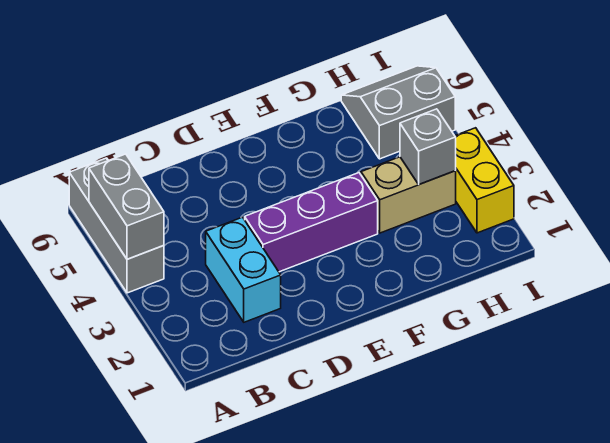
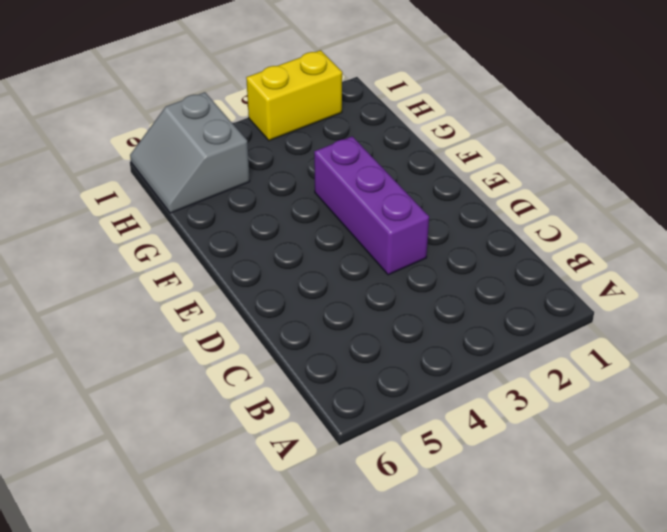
none -> grey 1x3 brick [69,158,164,293]
none -> cyan 1x2 brick [206,217,281,322]

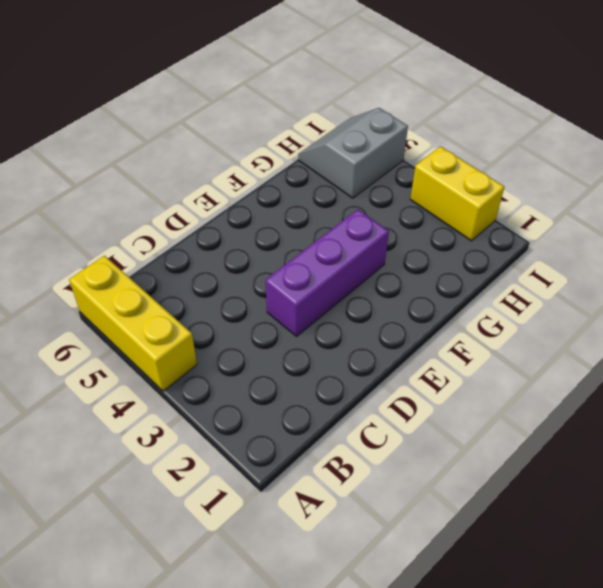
yellow 1x3 brick [69,256,197,391] -> grey 1x3 brick [69,158,164,293]
none -> cyan 1x2 brick [206,217,281,322]
none -> tan 1x2 brick [361,157,456,233]

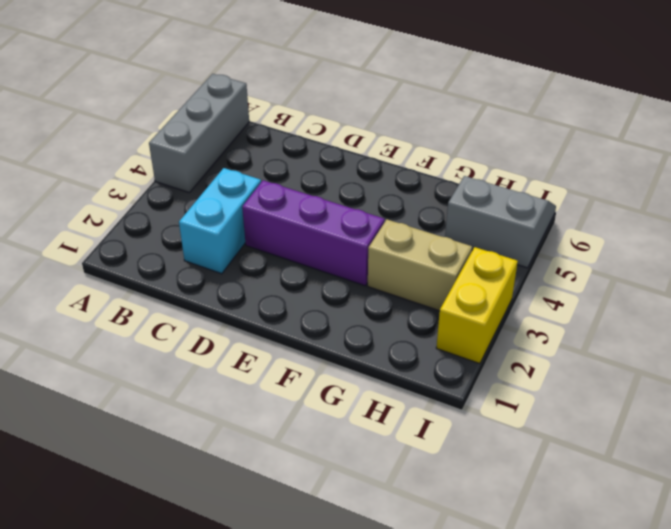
none -> grey 1x2 brick [89,154,164,259]
none -> grey 1x1 brick [400,109,456,184]

